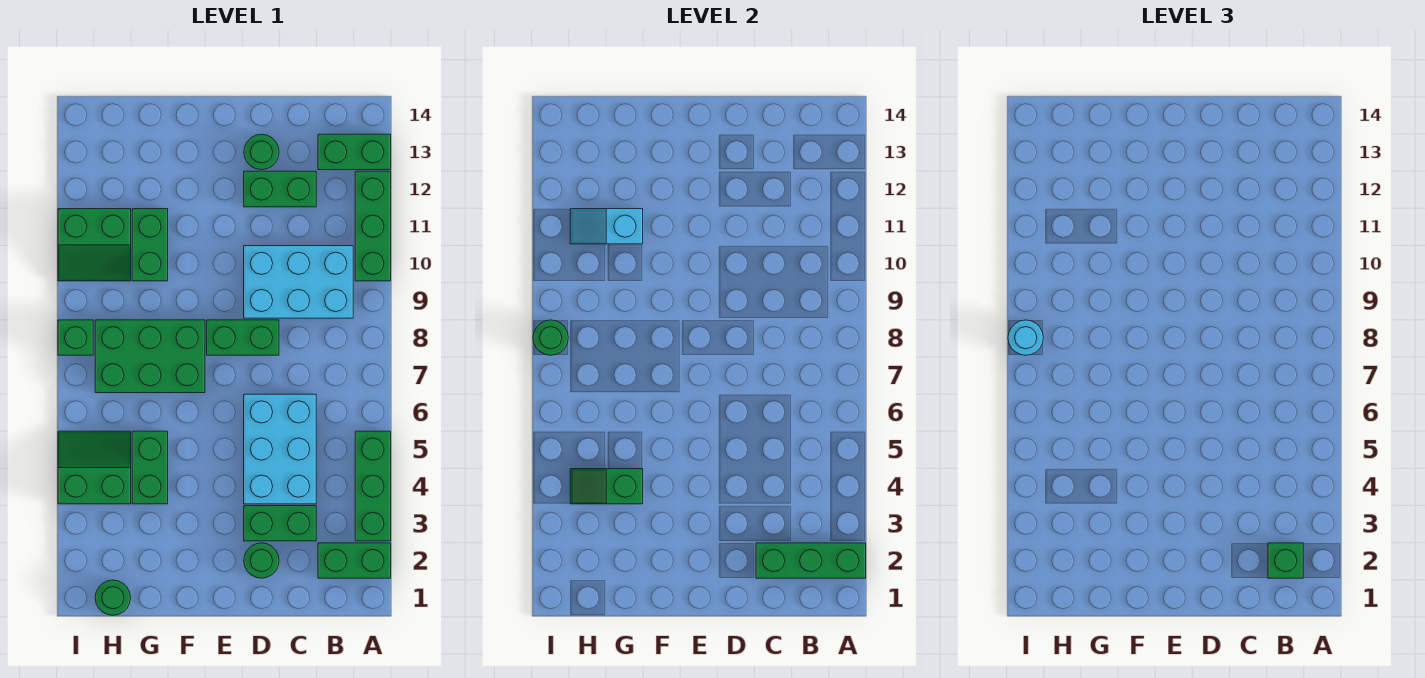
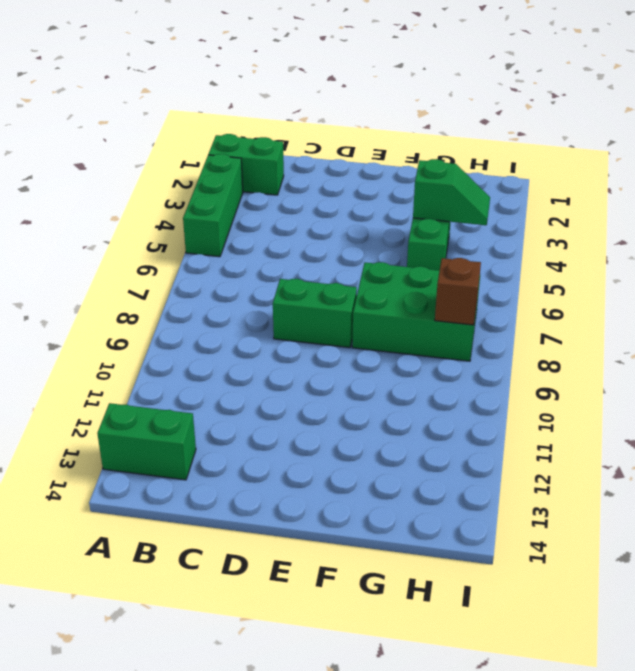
brown 1x1 brick [435,258,481,325] -> none
none -> green 1x3 brick [355,171,391,281]
none -> cyan 2x3 brick [244,246,353,318]
none -> green 1x2 brick [244,506,316,541]

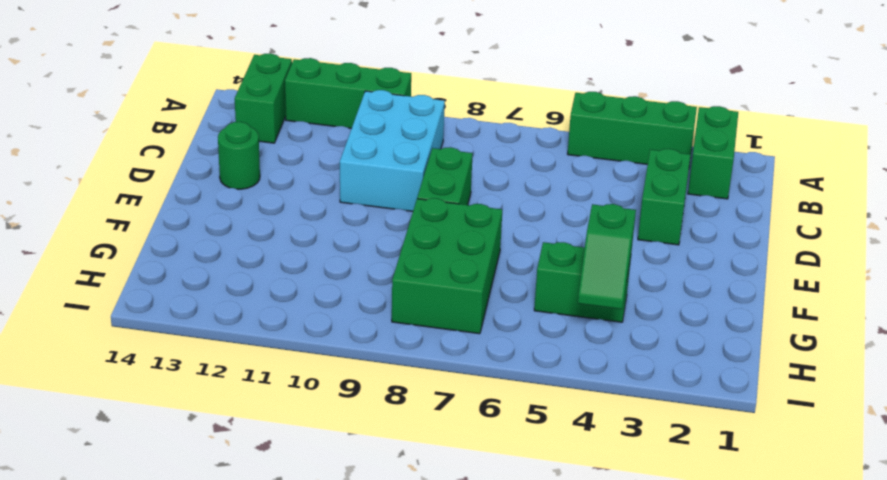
none -> cyan 2x3 brick [244,394,316,504]
none -> green 1x2 brick [244,171,316,207]
none -> green 1x1 round brick [244,543,279,578]

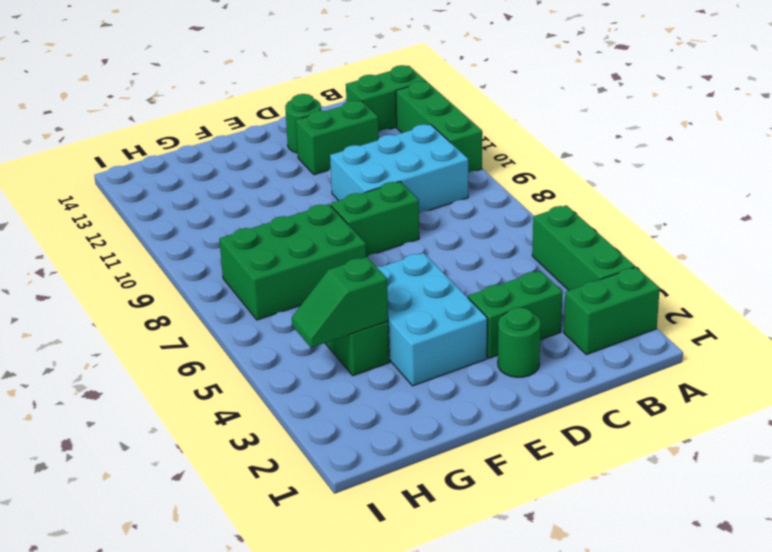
cyan 2x3 brick [377,253,487,386] -> cyan 2x3 brick moved to [244,394,316,504]
none -> green 1x2 brick [132,209,168,281]
none -> green 1x1 round brick [95,580,131,615]
none -> green 2x2 slope [58,431,131,504]

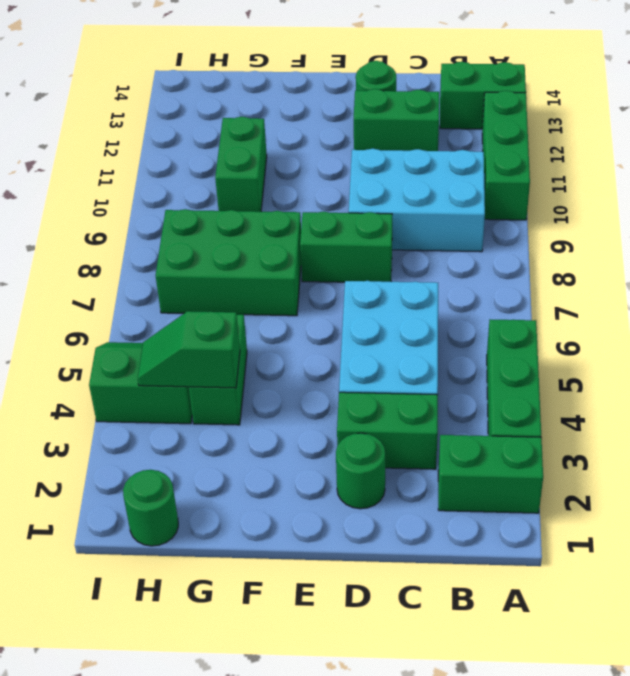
none -> green 2x2 slope [58,209,131,281]
none -> green 1x1 brick [58,320,93,355]
none -> green 1x3 brick [756,543,866,578]

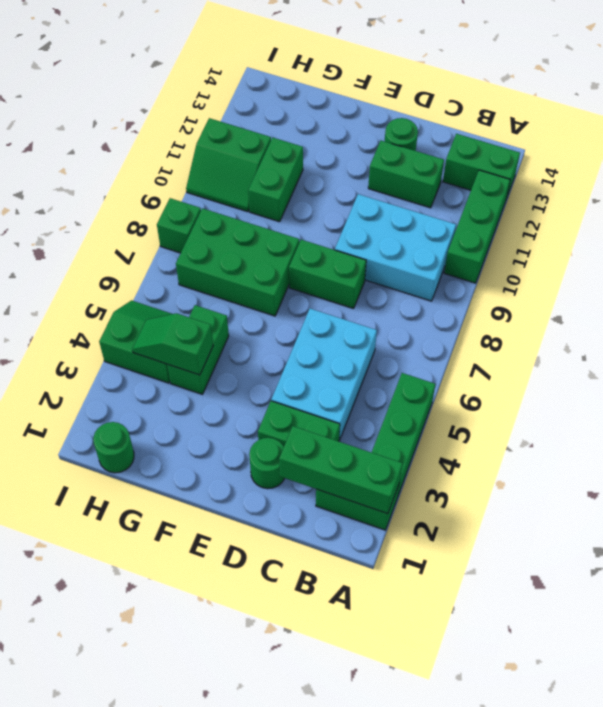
none -> cyan 1x2 slope [570,209,643,244]
none -> green 1x1 round brick [533,320,568,355]
none -> green 1x1 brick [1268,543,1303,578]

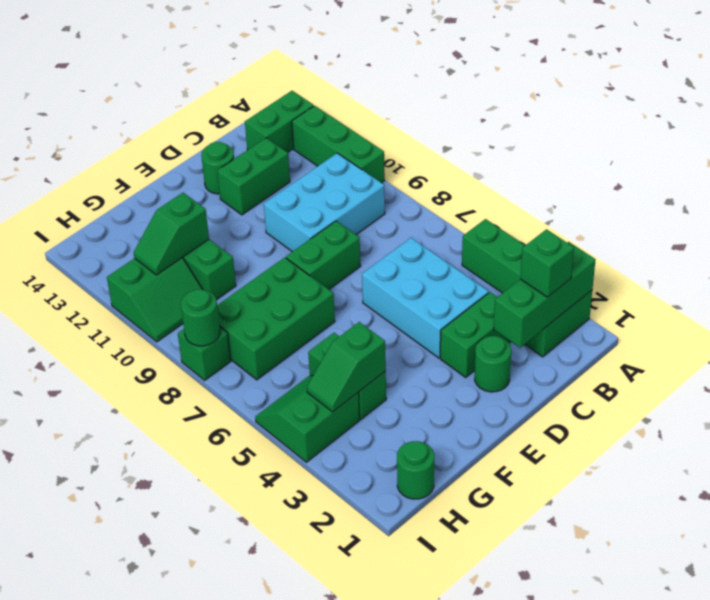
green 1x2 slope [134,193,209,275] -> cyan 1x2 slope [570,209,643,244]
none -> cyan 1x1 round brick [1008,320,1043,355]

